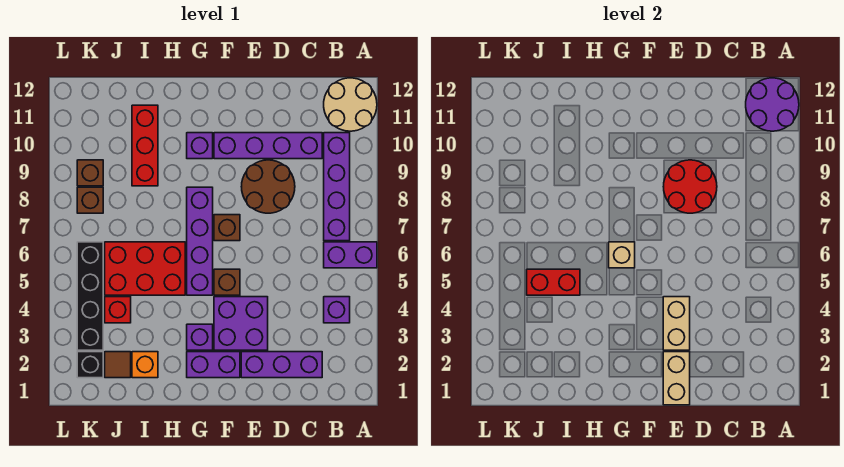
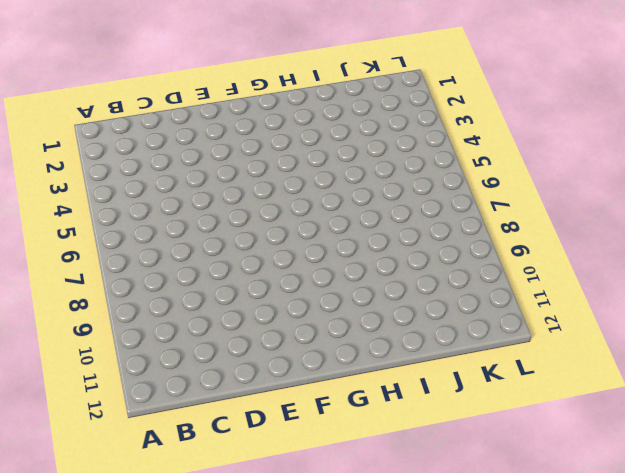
none -> purple 1x2 brick [324,242,377,268]
none -> tan 2x2 round brick [324,78,377,131]
none -> purple 1x1 brick [324,297,350,323]

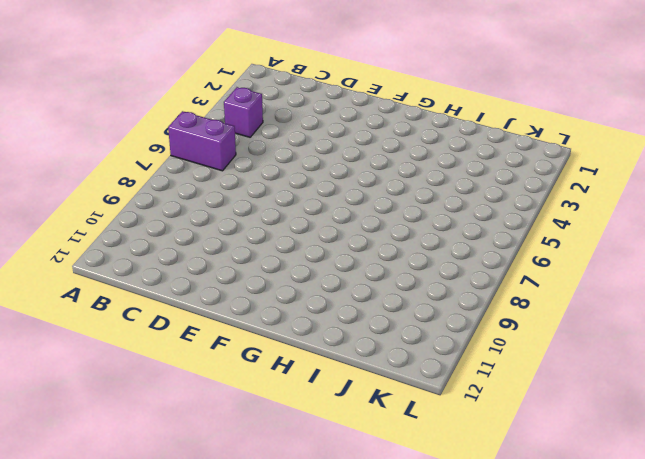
none -> tan 2x2 round brick [324,78,377,131]
none -> purple 1x4 brick [324,133,350,241]
none -> purple 1x3 brick [241,352,322,378]

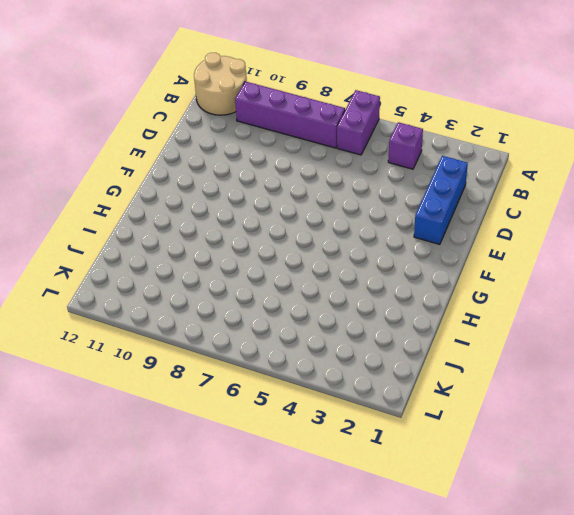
blue 1x3 brick [414,156,468,244] -> purple 1x3 brick [241,352,322,378]
none -> purple 1x4 brick [214,133,322,159]
none -> brown 2x2 round brick [241,160,295,213]
none -> purple 2x2 brick [214,297,268,350]

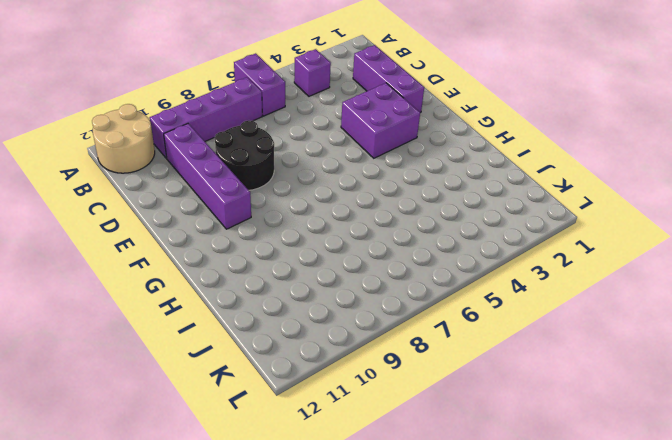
black 2x2 round brick [215,120,274,190] -> brown 2x2 round brick [241,160,295,213]
none -> purple 1x2 brick [187,352,240,378]
none -> brown 1x1 brick [214,269,240,295]
none -> brown 1x1 brick [214,215,240,241]

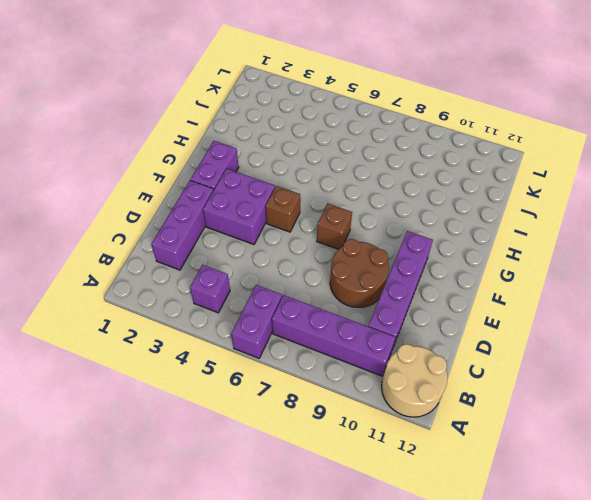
none -> purple 1x1 brick [187,324,213,350]
none -> purple 1x4 brick [187,187,213,295]
none -> purple 1x1 brick [187,133,213,159]

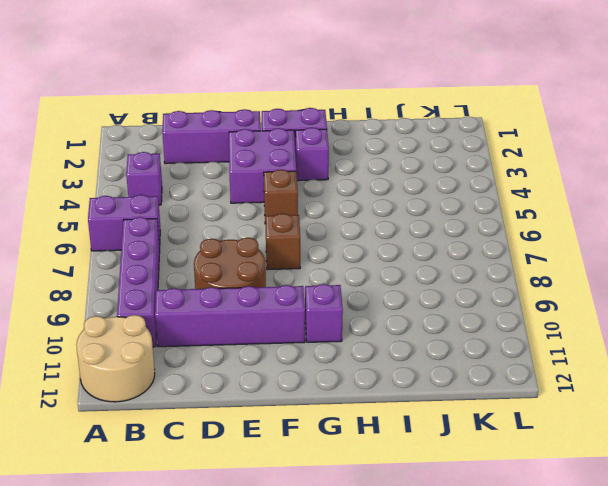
none -> purple 1x4 brick [187,187,213,295]
none -> red 2x3 brick [105,242,185,295]
none -> orange 1x1 brick [132,352,158,378]

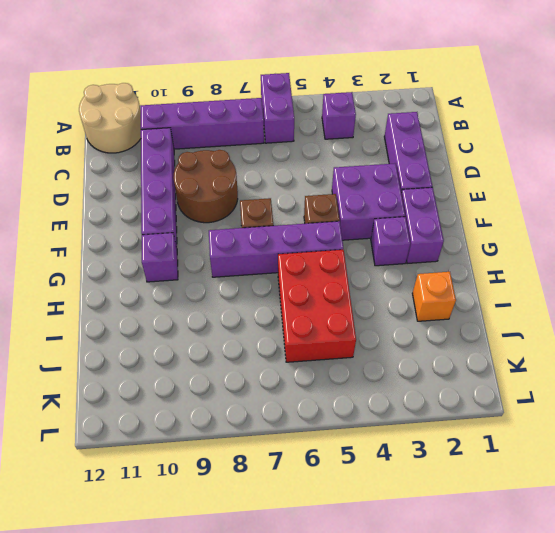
none -> red 1x3 brick [132,105,158,186]
none -> brown 1x1 tile [105,352,131,378]
none -> red 1x1 brick [105,297,131,323]

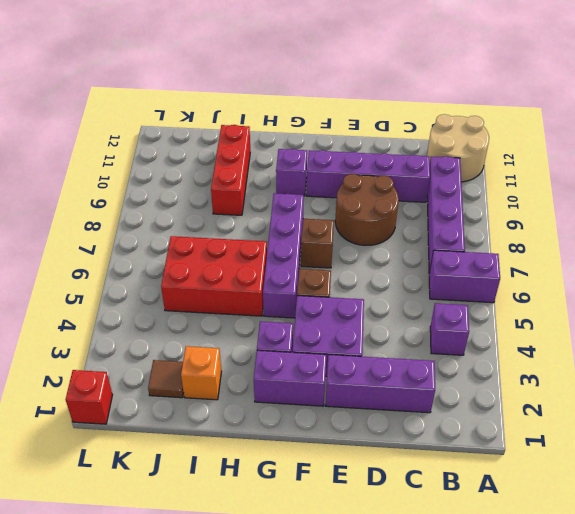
red 1x1 brick [66,370,112,424] -> red 1x1 brick moved to [105,297,131,323]
none -> black 1x1 brick [77,352,103,378]
none -> black 1x4 brick [77,242,103,350]
none -> brown 1x1 brick [77,187,103,213]

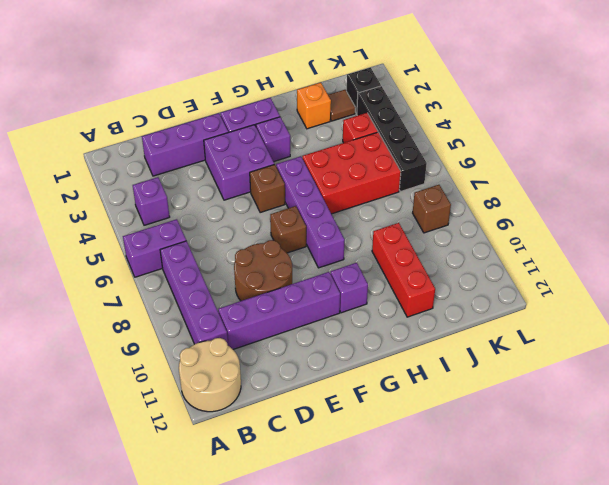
none -> brown 1x1 brick [77,160,103,186]
none -> purple 2x2 round brick [746,78,799,131]
none -> red 2x2 round brick [663,160,717,213]

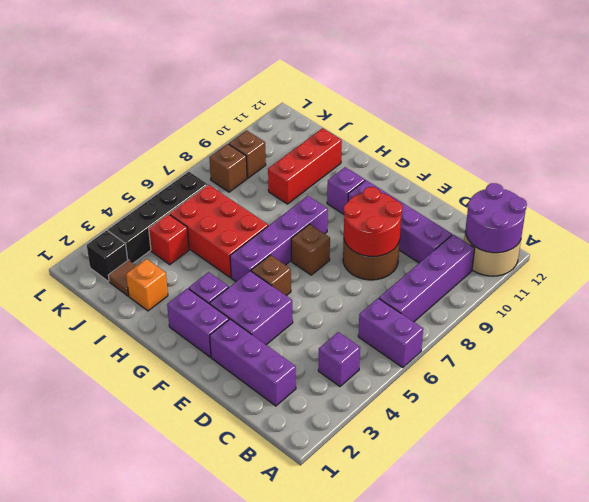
none -> tan 1x2 brick [663,352,690,405]
none -> tan 1x2 brick [663,297,690,350]
none -> tan 1x1 brick [609,242,635,268]

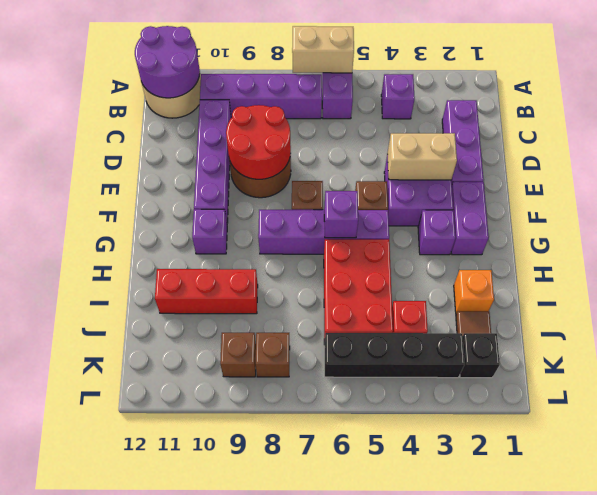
tan 1x2 brick [292,26,354,73] -> tan 1x2 brick moved to [663,352,690,405]
purple 1x1 brick [324,191,358,238] -> tan 1x1 brick [609,242,635,268]
none -> red 1x2 brick [527,269,580,295]

